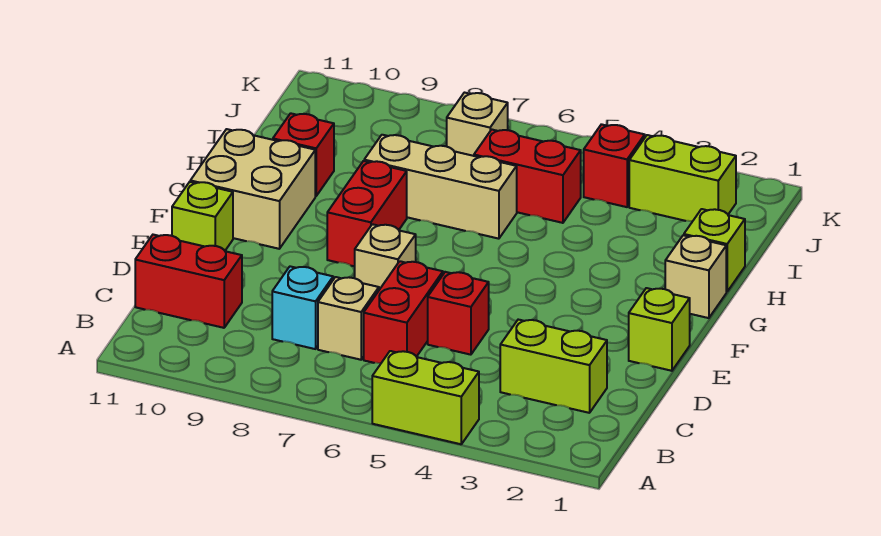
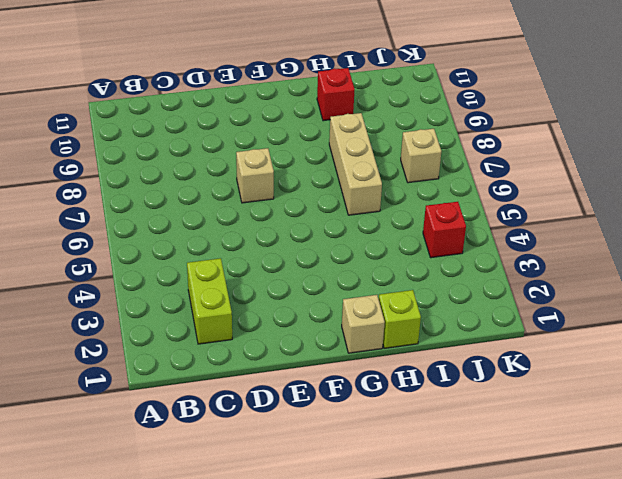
none -> lime 1x2 brick [372,351,479,444]
none -> red 1x2 brick [364,261,443,363]
none -> tan 1x1 brick [318,277,379,360]

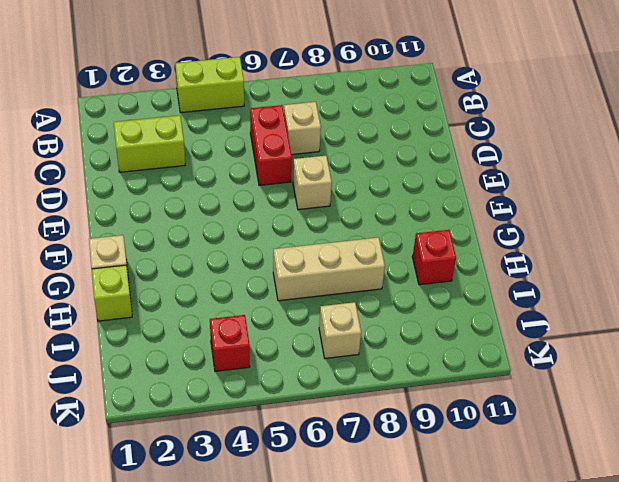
none -> cyan 1x1 brick [272,266,333,349]
none -> red 1x2 brick [135,235,242,328]
none -> red 1x1 brick [428,272,489,355]

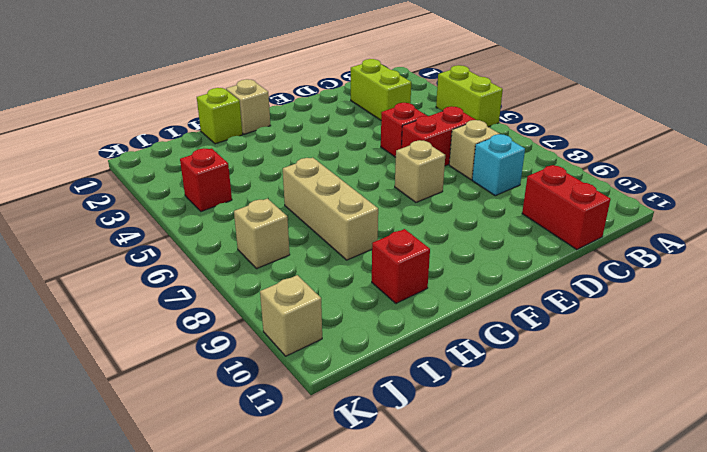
tan 1x1 brick [260,275,322,356] -> none
none -> lime 1x1 brick [629,288,690,371]
none -> lime 1x1 brick [172,182,233,250]
none -> red 1x2 brick [327,161,407,266]

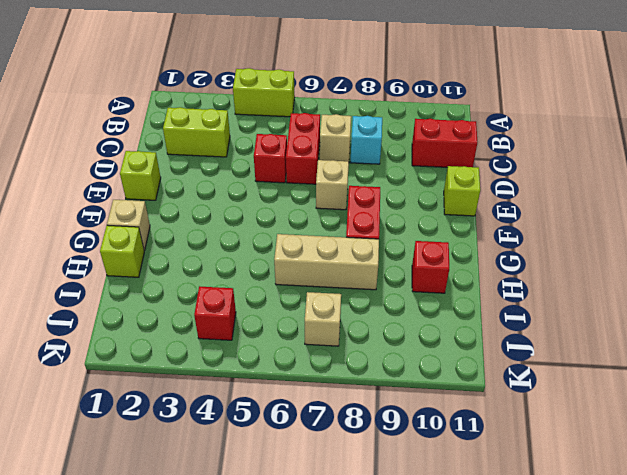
none -> tan 2x2 brick [190,129,315,249]
none -> red 1x2 brick [474,130,581,223]
none -> lime 1x2 brick [629,135,736,221]

